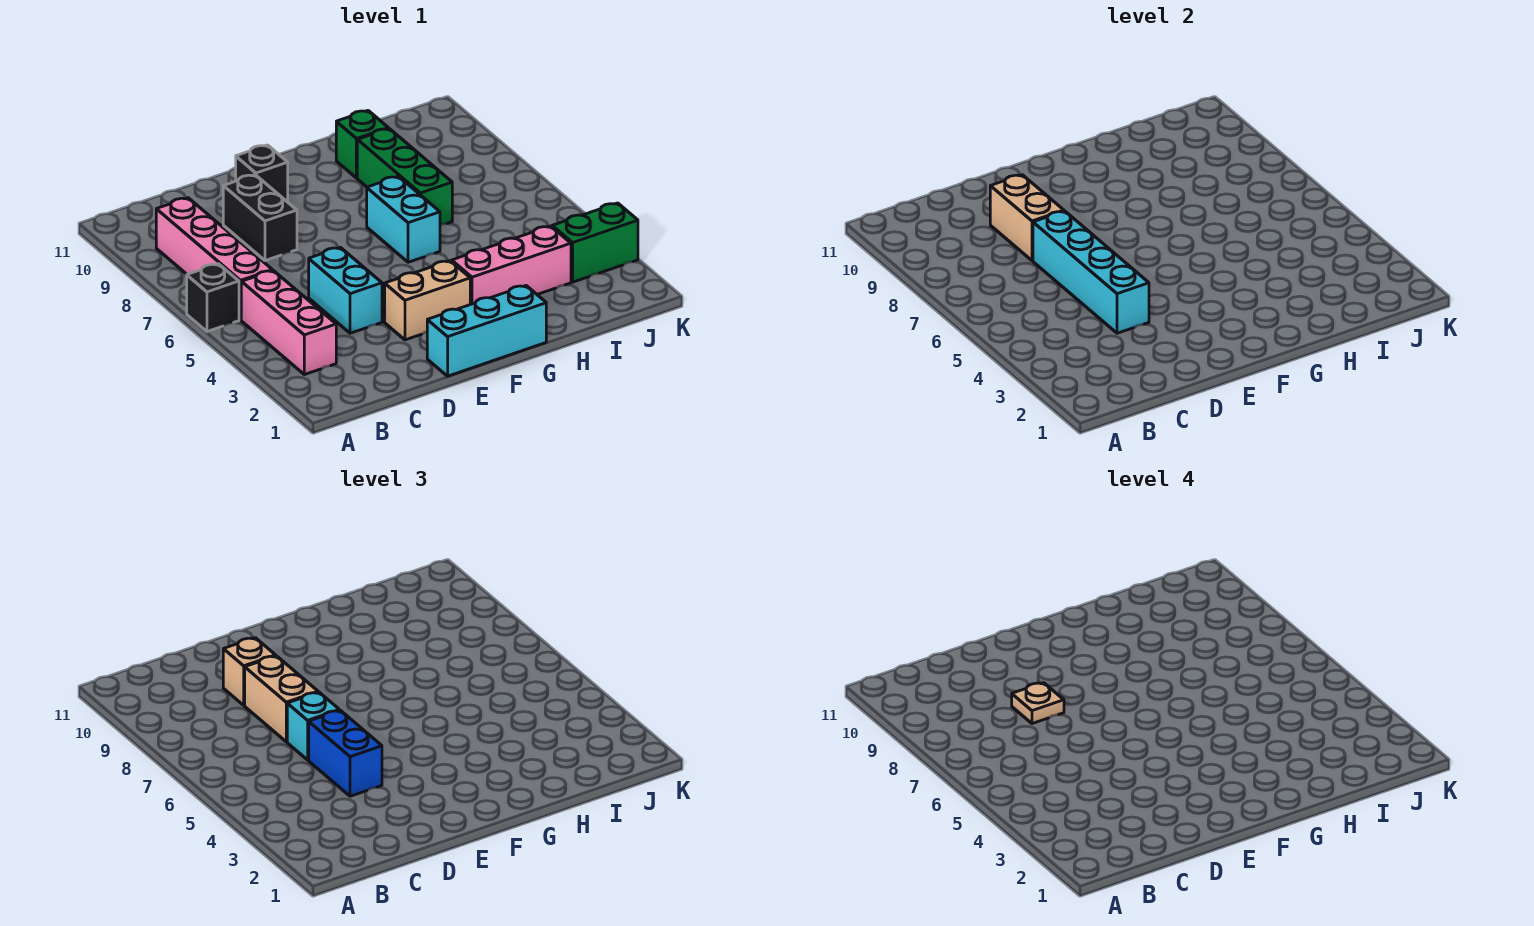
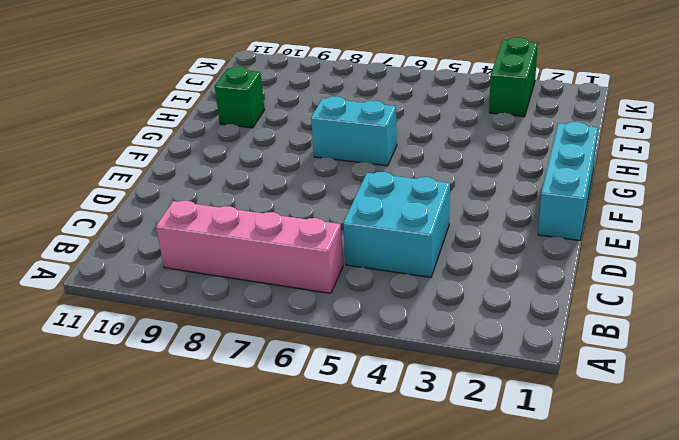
cyan 2x2 brick [343,172,450,277] -> cyan 1x2 brick [309,247,382,333]
none -> black 1x1 brick [187,264,239,332]
none -> pink 1x3 brick [241,270,336,375]
none -> black 1x2 brick [223,175,297,261]

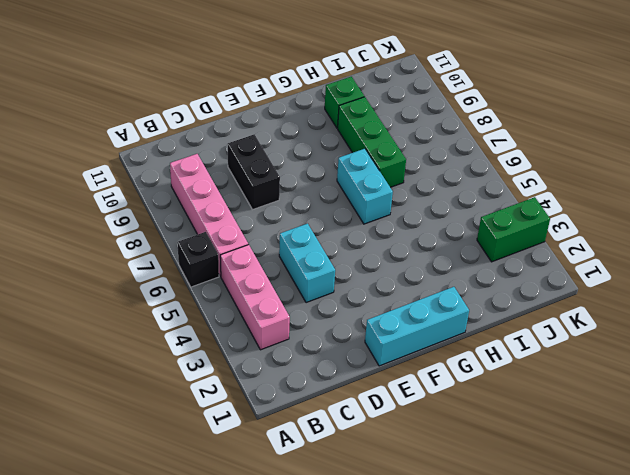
none -> tan 1x2 brick [385,261,470,340]
none -> black 1x1 brick [236,145,288,202]
none -> pink 1x3 brick [452,226,571,304]

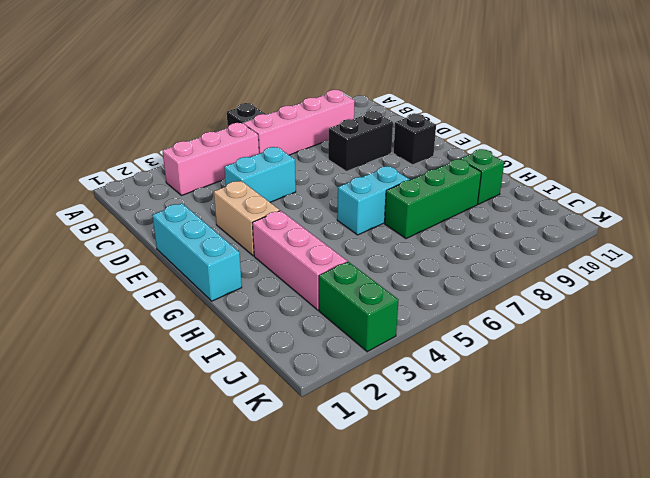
none -> cyan 1x4 brick [1033,211,1149,333]
none -> tan 1x2 brick [990,175,1064,261]
none -> blue 1x2 brick [309,710,382,796]

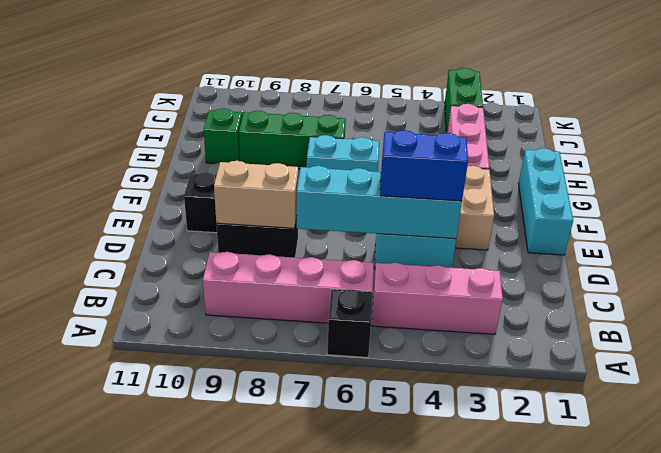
none -> cyan 1x1 brick [287,692,339,760]
none -> tan 1x2 brick [245,656,318,742]
none -> tan 1x1 brick [223,638,276,705]

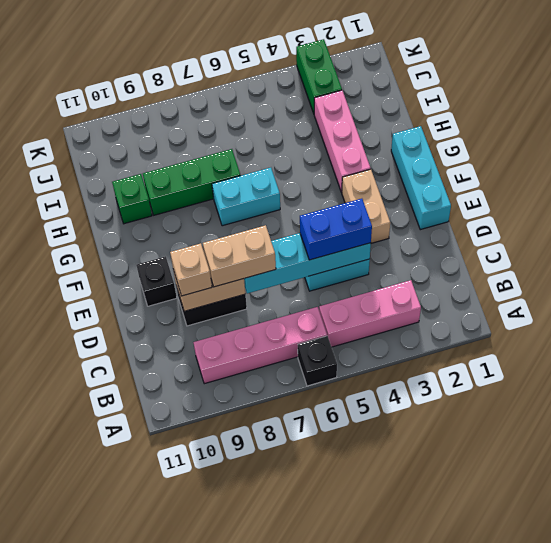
none -> cyan 1x1 brick [287,692,339,760]
none -> tan 1x1 plate [1012,683,1064,724]

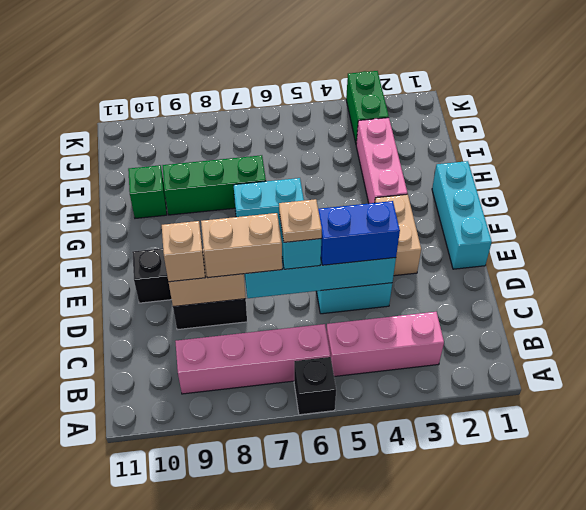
tan 1x1 plate [279,199,322,242] -> tan 1x1 plate moved to [1012,683,1064,724]

